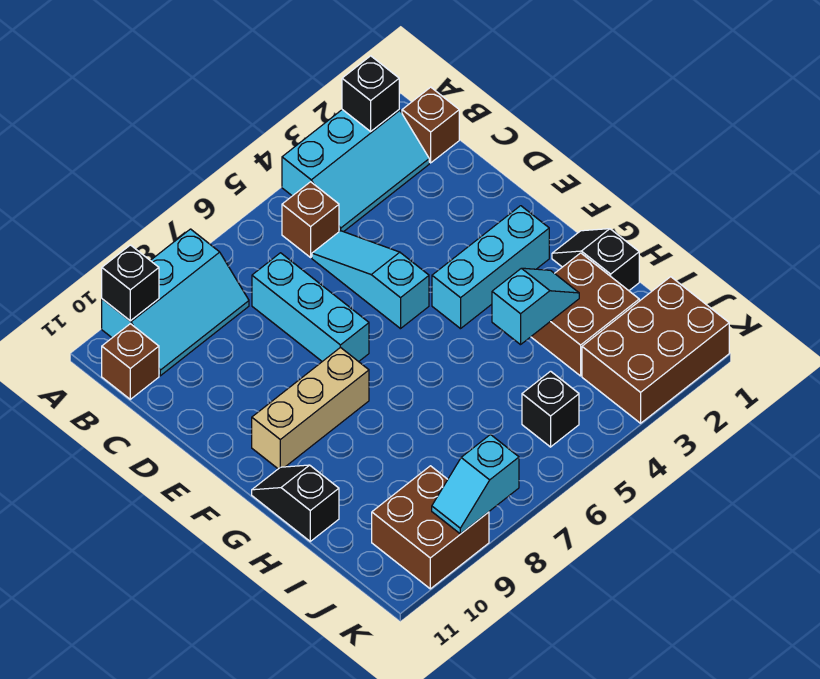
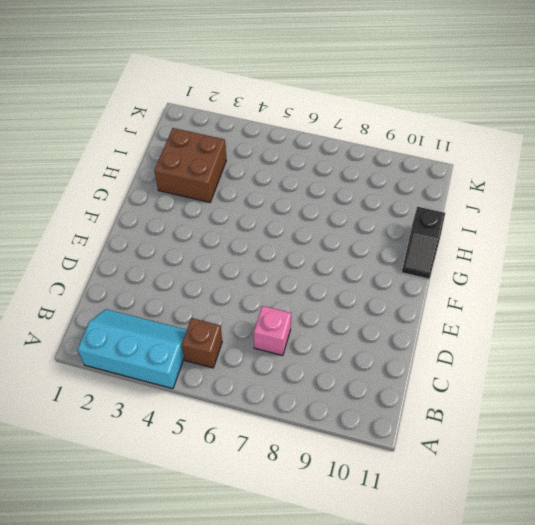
pink 1x1 brick [254,306,291,356] -> cyan 1x3 brick [252,253,369,362]
none -> cyan 2x3 slope [102,229,249,376]
none -> brown 1x1 brick [402,87,459,163]
none -> brown 1x1 brick [102,324,159,399]

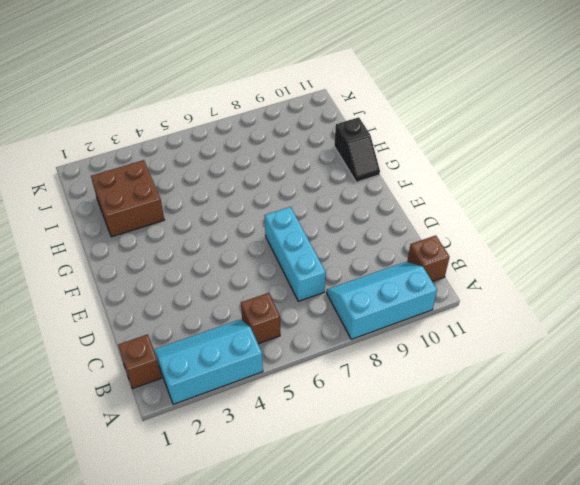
none -> cyan 1x3 slope [312,231,429,329]
none -> cyan 1x3 brick [432,206,549,329]
none -> tan 1x3 brick [252,347,369,469]

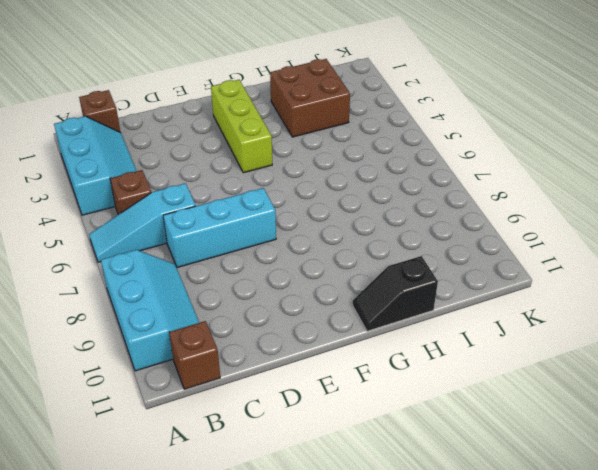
cyan 1x3 slope [89,183,196,262] -> cyan 1x3 slope moved to [312,231,429,329]
lime 1x3 brick [211,80,272,173] -> cyan 1x3 brick [432,206,549,329]
none -> tan 1x3 brick [252,347,369,469]
none -> black 1x2 slope [552,229,639,291]
none -> brown 2x3 brick [582,277,729,423]

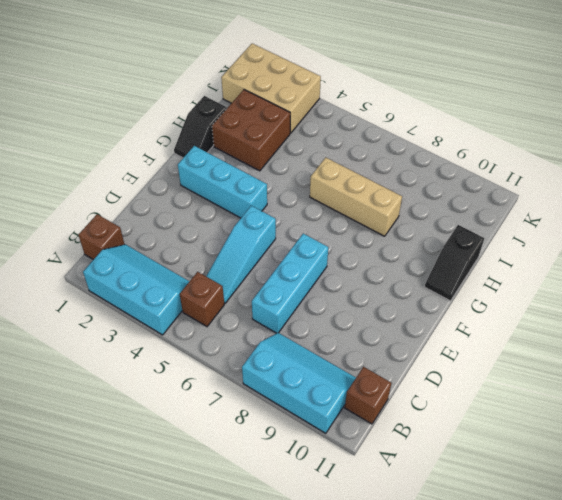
tan 1x3 brick [310,158,402,236] -> tan 1x3 brick moved to [252,347,369,469]
tan 2x3 brick [221,43,321,133] -> brown 2x3 brick [582,277,729,423]
none -> black 1x1 brick [522,371,579,447]
none -> brown 2x2 brick [372,466,489,589]
none -> black 1x1 brick [342,56,399,131]

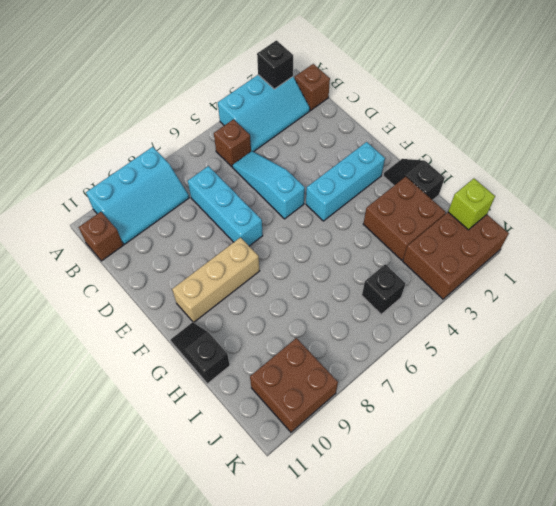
lime 1x1 brick [448,179,495,230] -> none
none -> black 1x1 brick [102,245,159,321]
none -> cyan 1x2 slope [492,268,579,345]
none -> cyan 1x2 slope [432,434,519,534]

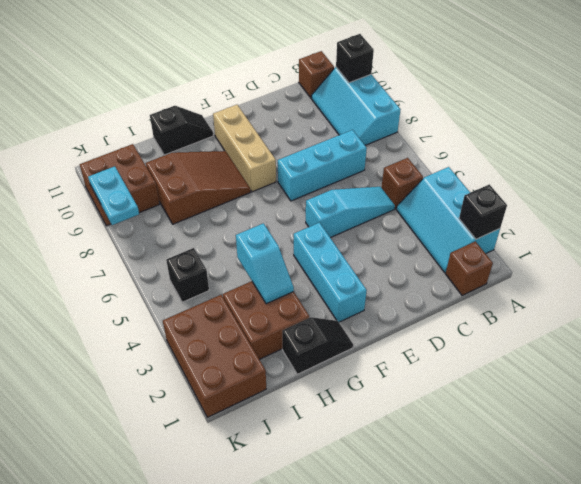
brown 2x3 slope [146,151,251,224] -> none
cyan 1x2 plate [88,166,139,225] -> cyan 1x2 slope [432,434,519,534]

